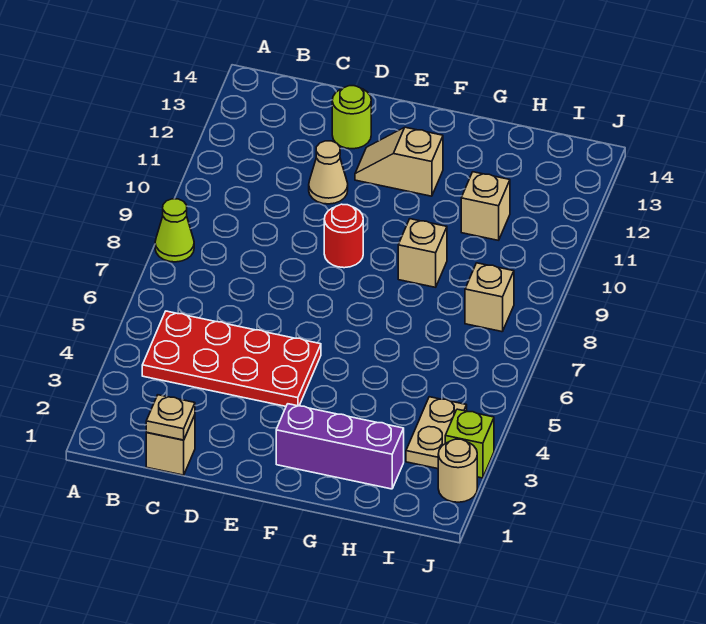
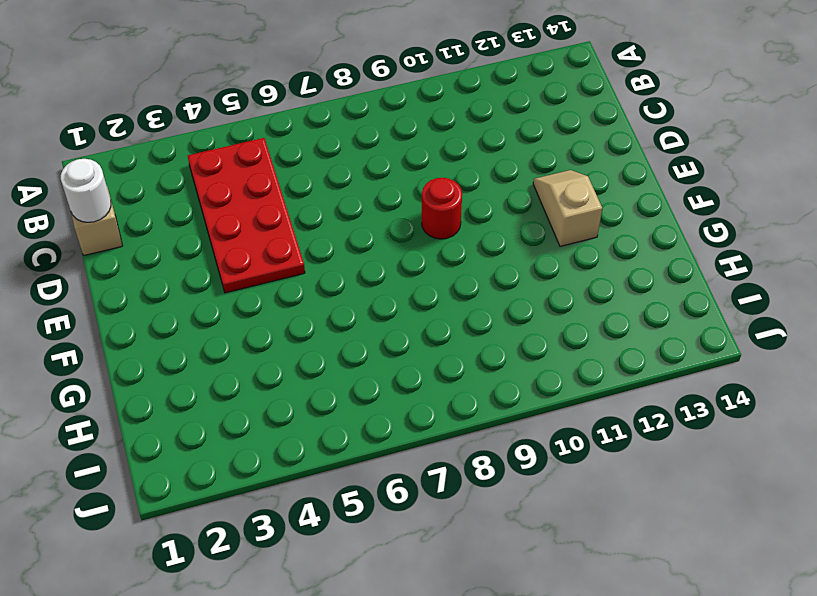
white 1x1 round brick [61,159,111,222] -> tan 1x1 plate [146,395,195,440]
none -> lime 1x1 cone [155,199,194,262]
none -> tan 1x1 cone [309,141,348,204]
none -> lime 1x1 round brick [332,86,371,149]

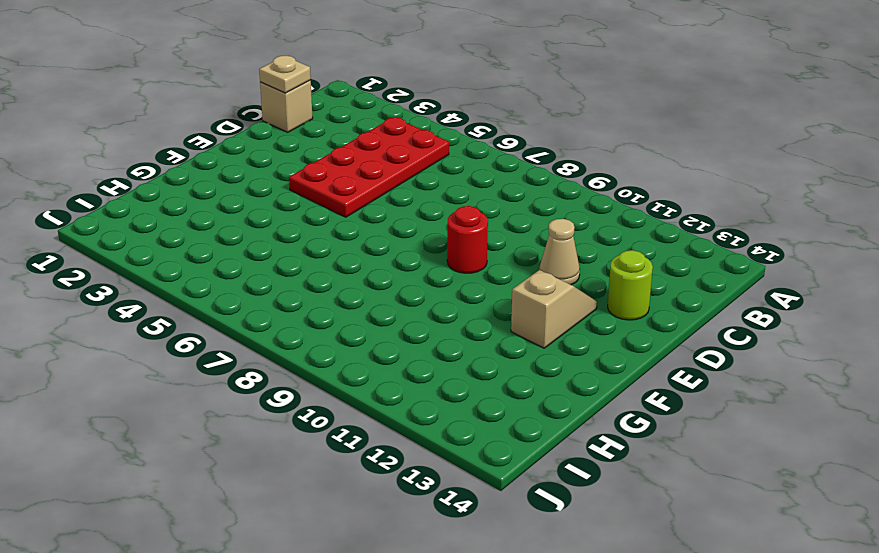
none -> lime 1x1 cone [155,199,194,262]
none -> purple 1x3 brick [276,404,404,489]
none -> tan 1x1 brick [398,219,447,287]

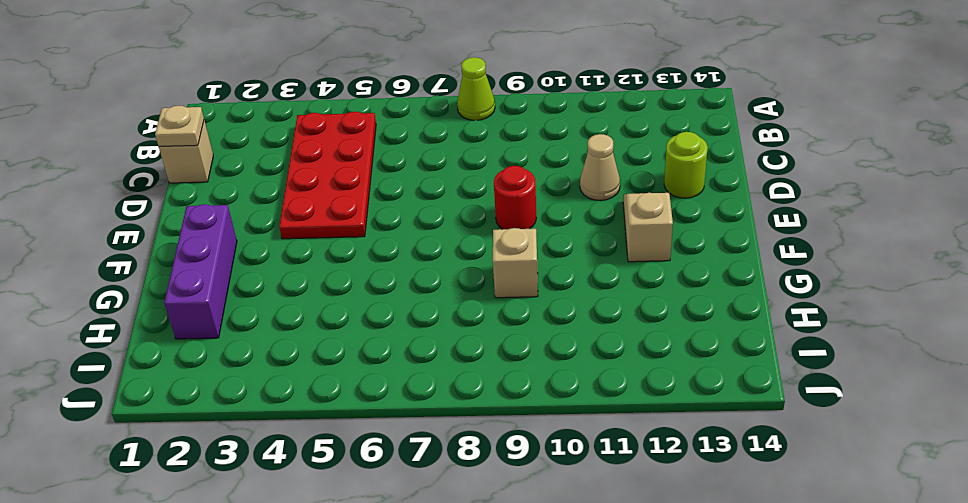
none -> tan 1x1 brick [461,172,510,240]
none -> tan 1x2 plate [406,397,467,469]
none -> tan 1x1 brick [465,263,514,332]

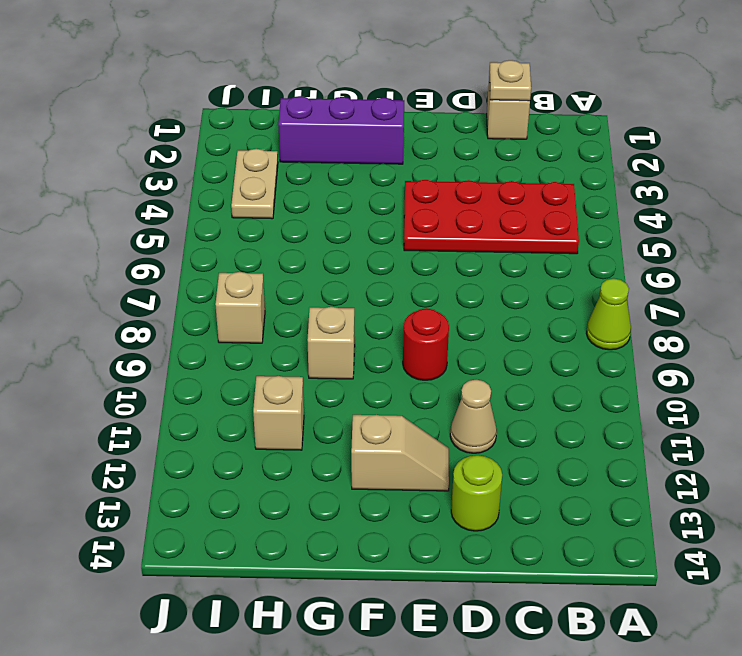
none -> tan 1x1 round brick [438,439,477,502]
none -> lime 1x1 brick [445,409,494,478]

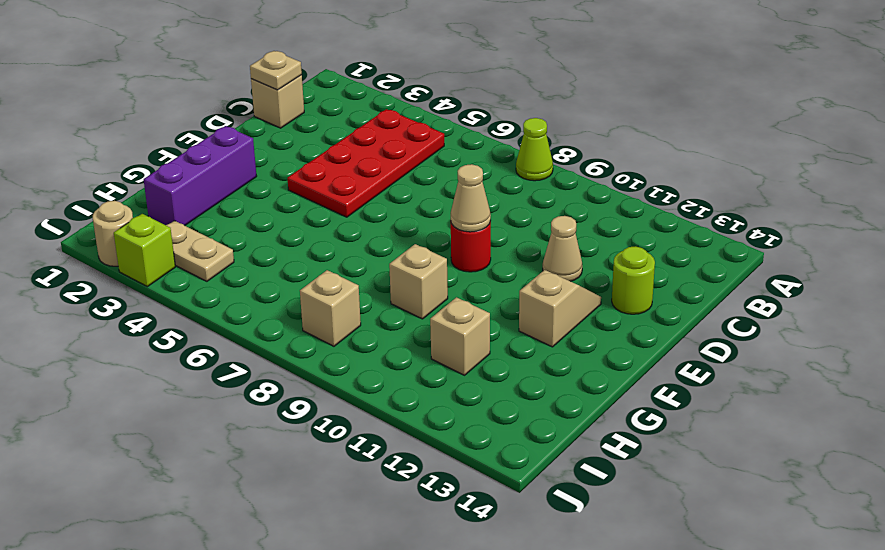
tan 1x1 cone [451,164,491,232] -> none

